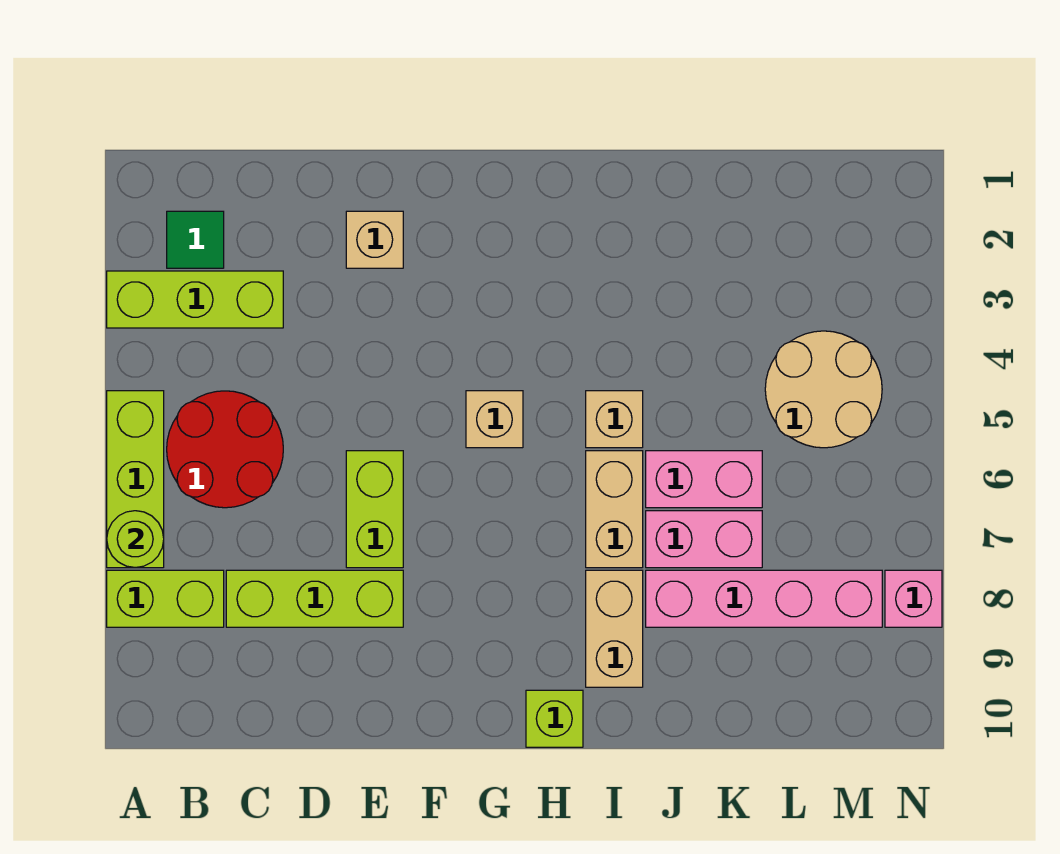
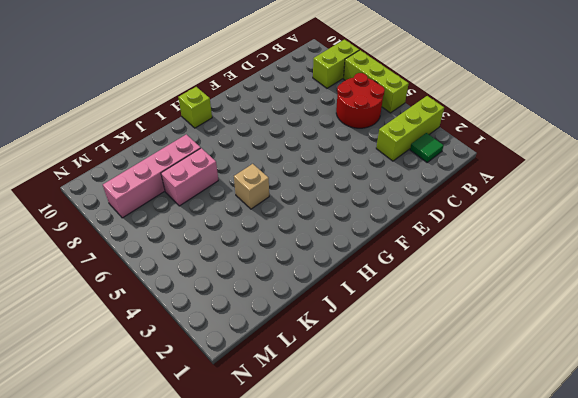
none -> lime 1x3 brick [226,570,403,627]
none -> tan 1x1 brick [346,211,403,268]
none -> lime 1x2 brick [346,451,403,568]

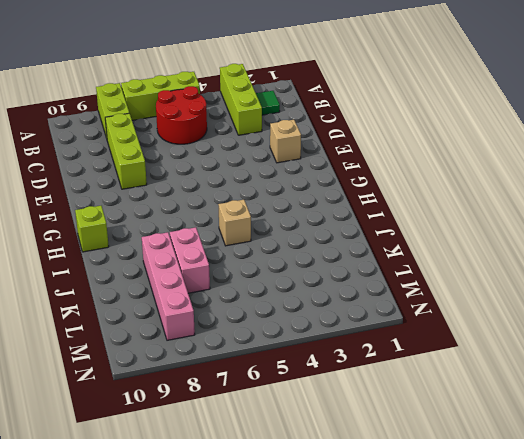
none -> lime 1x2 brick [346,451,403,568]
none -> tan 1x1 brick [466,391,523,448]
none -> tan 1x2 brick [586,451,643,568]

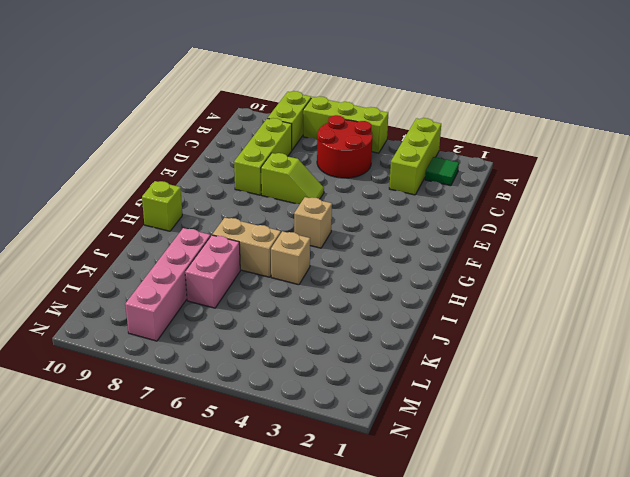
lime 1x2 slope [261,153,324,204] -> lime 1x2 brick [346,451,403,568]
none -> tan 1x1 brick [346,211,403,268]
none -> tan 1x2 brick [586,570,643,687]
none -> pink 1x2 brick [646,451,762,508]

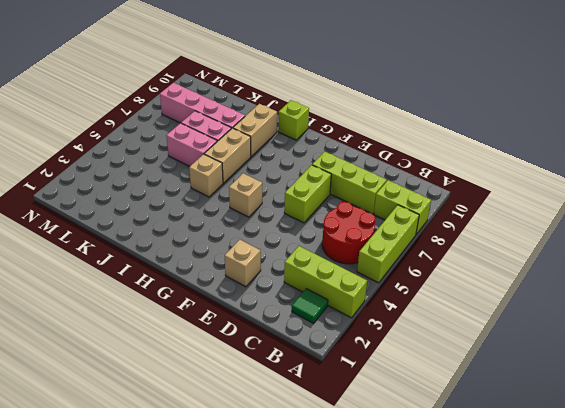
none -> tan 2x2 round brick [765,331,882,448]
none -> pink 1x1 brick [885,570,942,627]
none -> lime 1x1 round brick [107,511,164,568]

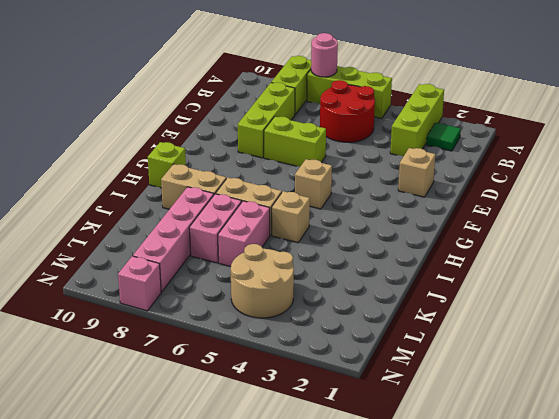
pink 1x1 round brick [311,33,338,77] -> lime 1x1 round brick [107,511,164,568]

